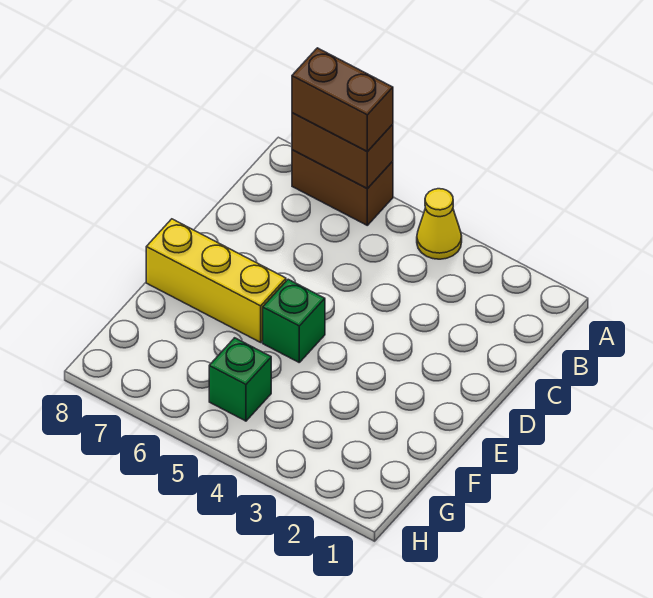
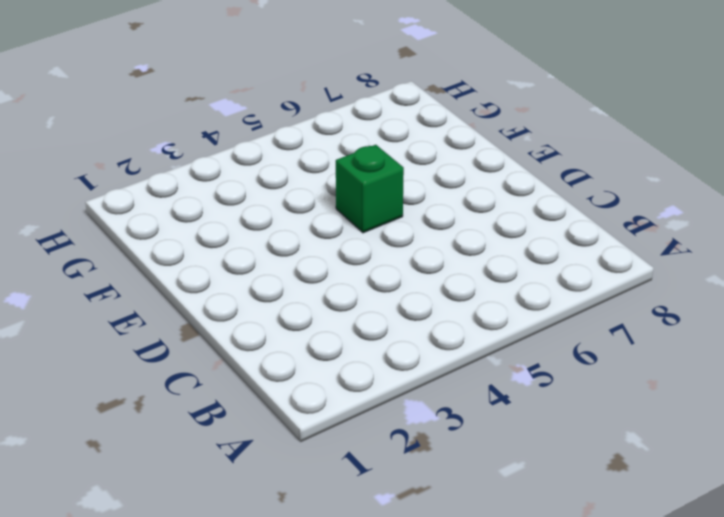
none -> yellow 1x1 cone [417,189,462,259]
none -> brown 1x2 brick [292,150,393,225]

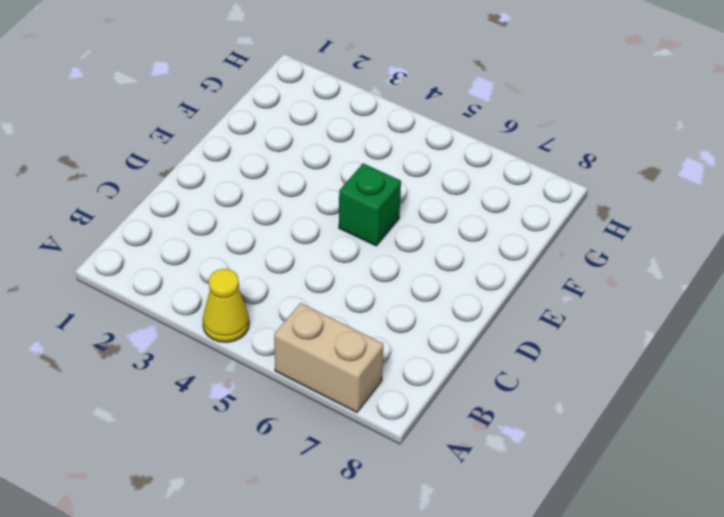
tan 1x2 brick [274,303,384,412] -> brown 1x2 brick [292,150,393,225]
none -> yellow 1x3 brick [146,219,286,342]
none -> green 1x1 brick [209,338,271,421]

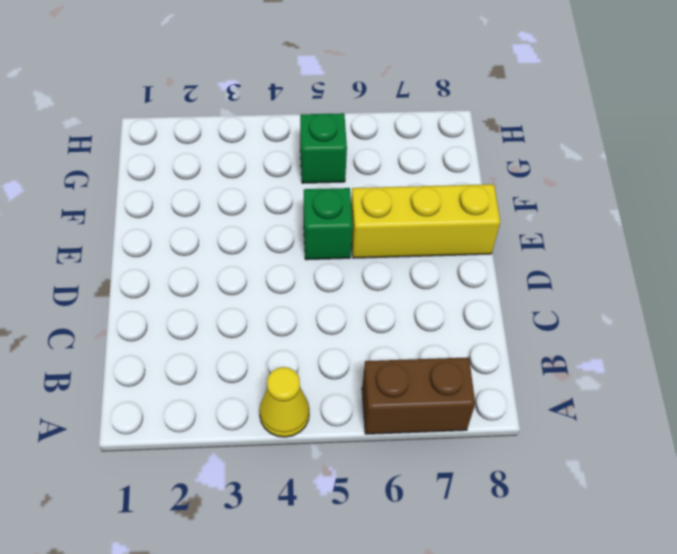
none -> brown 1x2 brick [292,113,393,189]
none -> brown 1x2 brick [292,48,393,152]

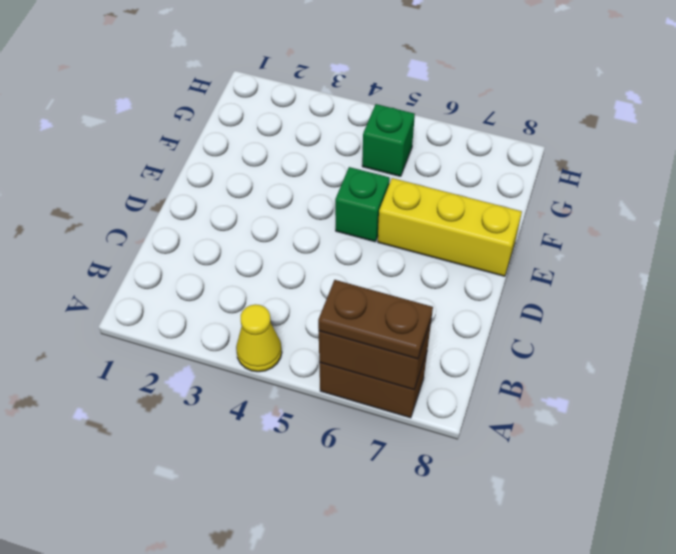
brown 1x2 plate [318,280,433,359] -> brown 1x2 brick [292,48,393,152]

